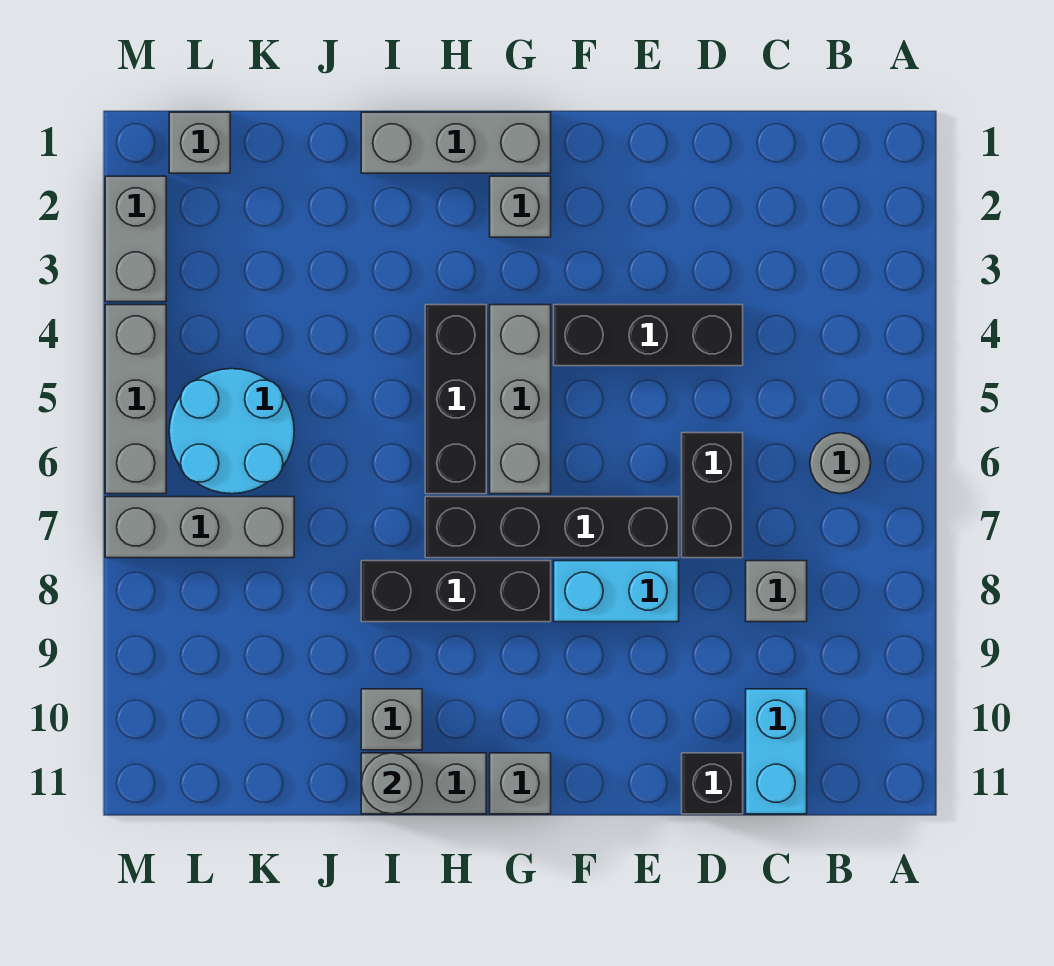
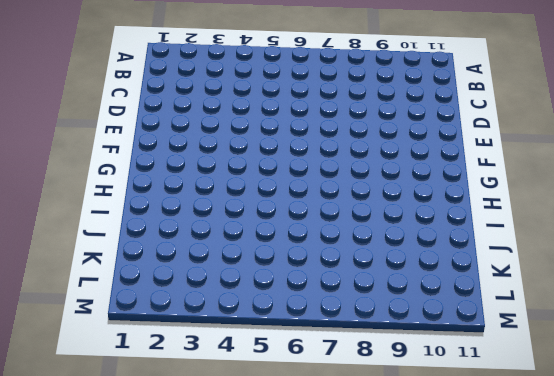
none -> grey 1x1 round brick [810,433,871,494]
none -> grey 1x1 brick [746,561,807,622]
none -> cyan 1x2 brick [746,689,807,814]

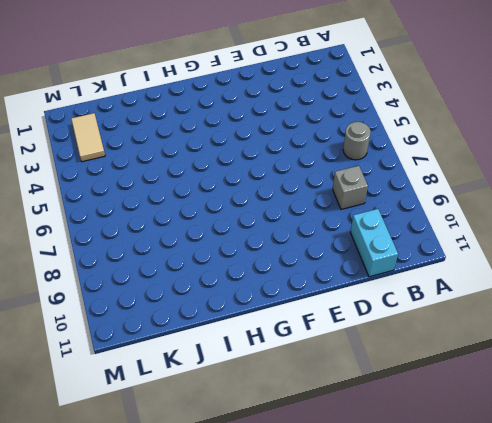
tan 1x2 tile [71,113,105,162] -> none
none -> black 1x3 brick [554,305,743,366]
none -> black 1x2 brick [682,433,743,558]
none -> black 1x1 brick [682,753,743,814]

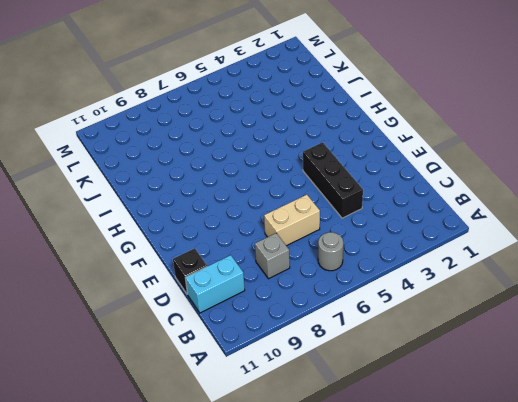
tan 1x2 brick [264,195,320,246] -> black 1x2 brick [682,433,743,558]
none -> black 1x4 brick [425,497,679,558]
none -> cyan 1x2 brick [554,561,679,622]
none -> grey 1x3 brick [361,112,551,173]

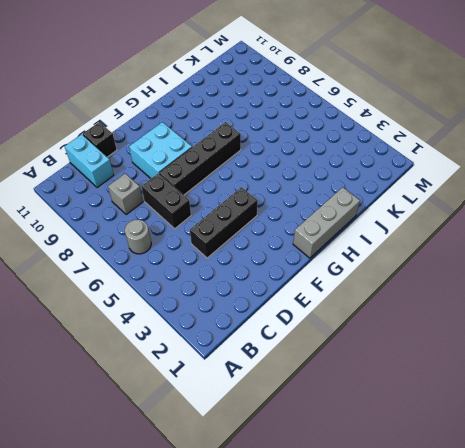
cyan 2x2 brick [129,122,192,178] -> cyan 1x2 brick [554,561,679,622]
none -> grey 1x1 brick [490,176,551,237]
none -> grey 1x3 brick [490,305,551,494]
none -> black 1x3 brick [361,561,551,622]

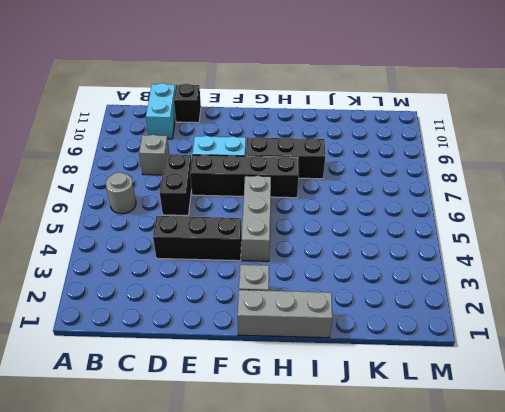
none -> grey 1x1 brick [490,753,551,814]
none -> black 1x3 brick [425,305,486,494]
none -> grey 1x2 brick [361,753,486,814]

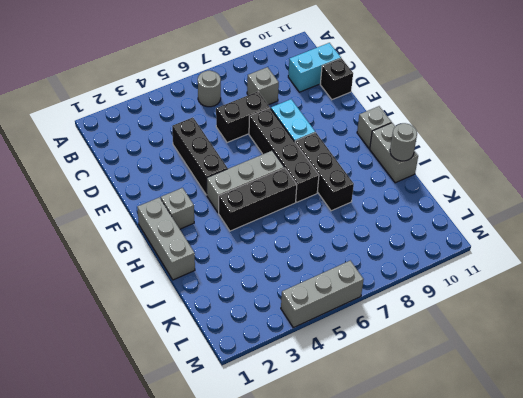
none -> grey 1x1 brick [361,689,422,750]
none -> cyan 2x2 round brick [169,369,294,494]
none -> grey 1x3 brick [105,497,294,558]

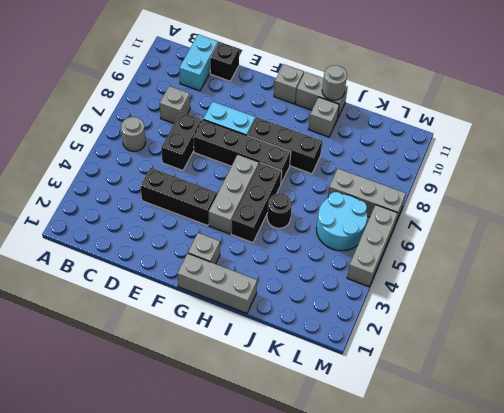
black 1x1 round brick [267,193,292,228] -> none
none -> grey 1x1 brick [169,112,230,173]
none -> grey 1x2 brick [105,176,166,302]

